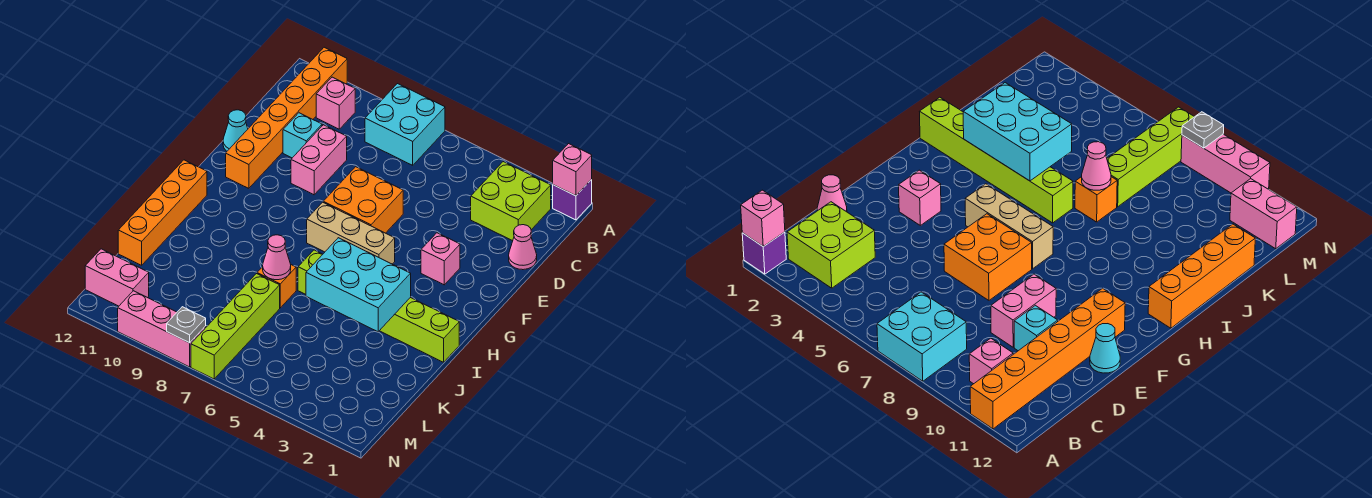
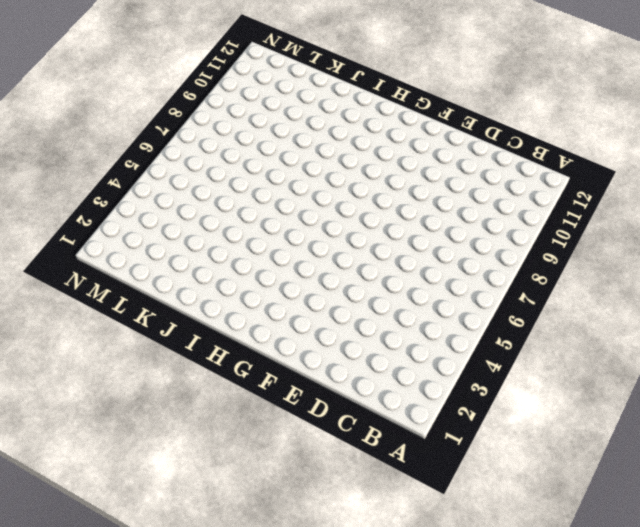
none -> purple 1x1 brick [553,179,592,220]
none -> cyan 2x2 brick [365,84,445,165]
none -> orange 1x6 brick [226,47,347,188]

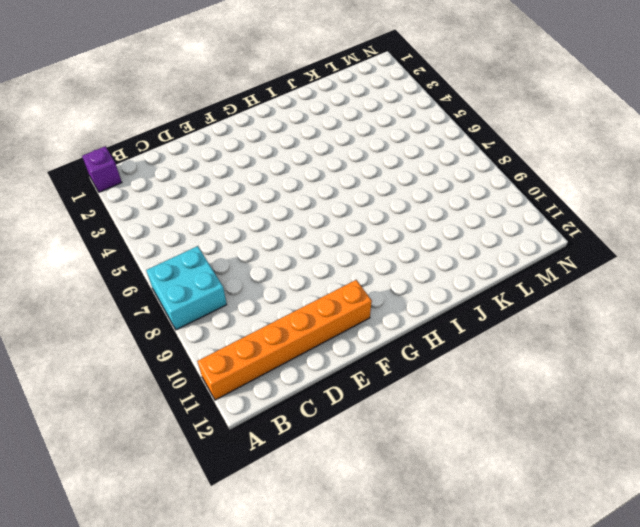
none -> lime 2x2 brick [471,162,551,241]
none -> pink 1x1 brick [316,77,355,129]
none -> pink 1x1 cone [509,225,537,270]

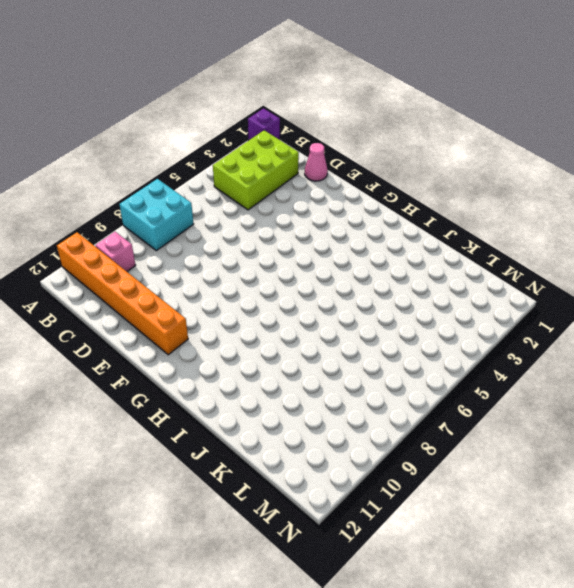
lime 2x3 brick [213,130,299,210] -> lime 2x2 brick [471,162,551,241]
none -> pink 1x2 brick [291,125,347,195]
none -> cyan 1x1 brick [283,113,322,158]
none -> orange 2x2 brick [323,167,403,233]

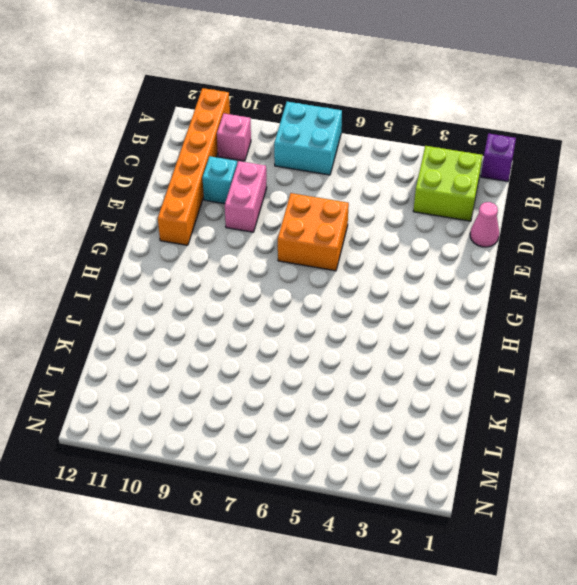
none -> cyan 1x1 cone [223,110,248,151]
none -> pink 1x1 brick [421,233,460,285]
none -> tan 1x3 brick [307,202,395,264]

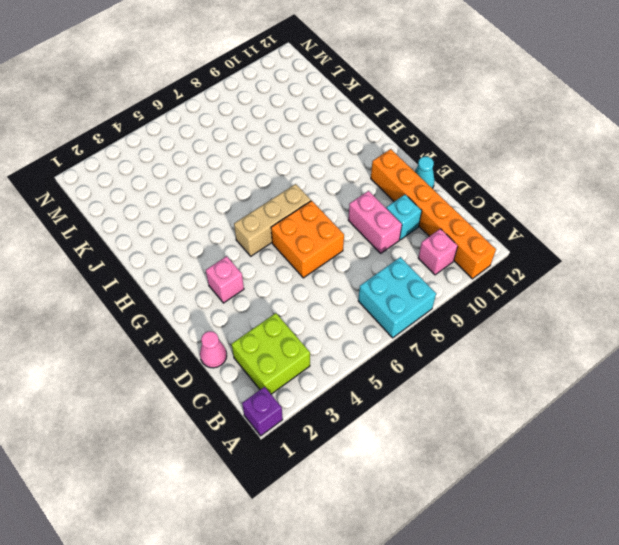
none -> orange 1x4 brick [118,160,207,265]
none -> lime 1x6 brick [298,250,459,362]
none -> orange 1x1 brick [257,265,296,308]

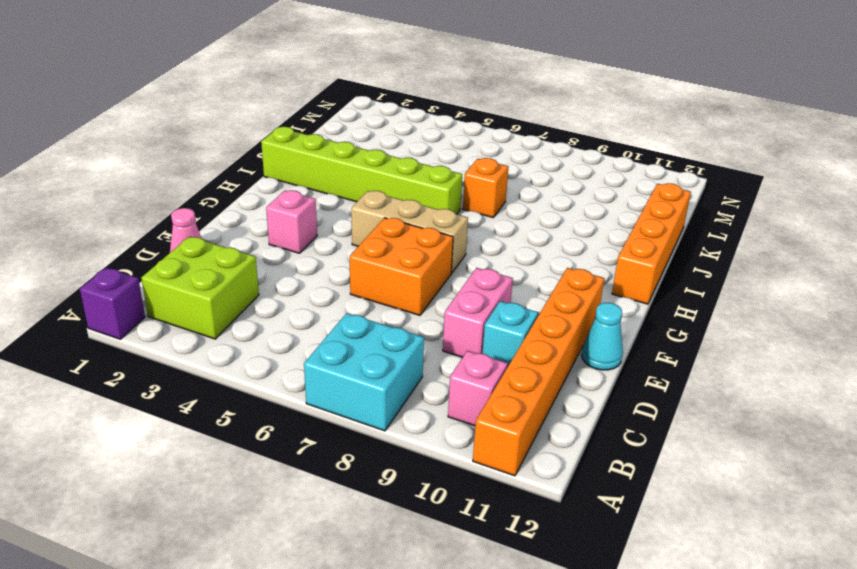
none -> lime 1x4 brick [191,274,280,379]
none -> pink 1x2 brick [85,249,149,306]
none -> pink 1x3 brick [118,291,206,367]

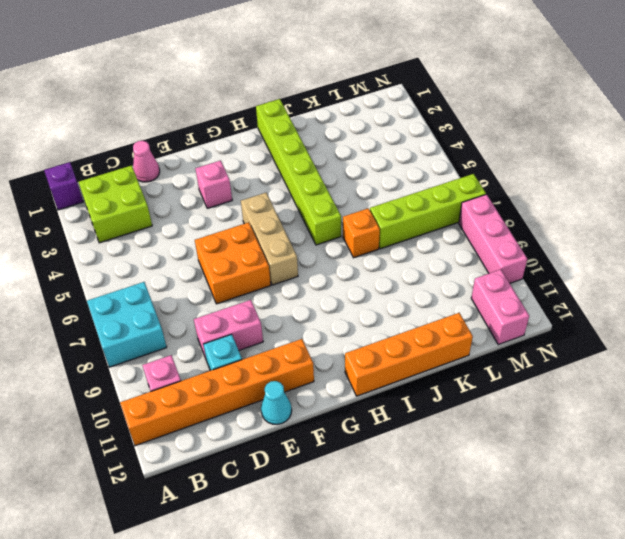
none -> pink 1x1 brick [553,144,592,196]
none -> cyan 2x3 brick [306,238,411,332]
none -> pink 1x1 cone [263,235,291,280]

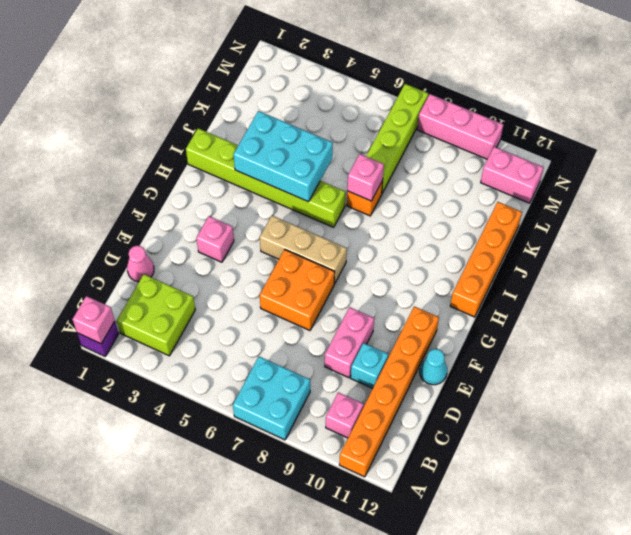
pink 1x1 brick [347,154,384,201] -> pink 1x1 cone [263,235,291,280]
none -> grey 1x1 plate [167,307,206,343]

